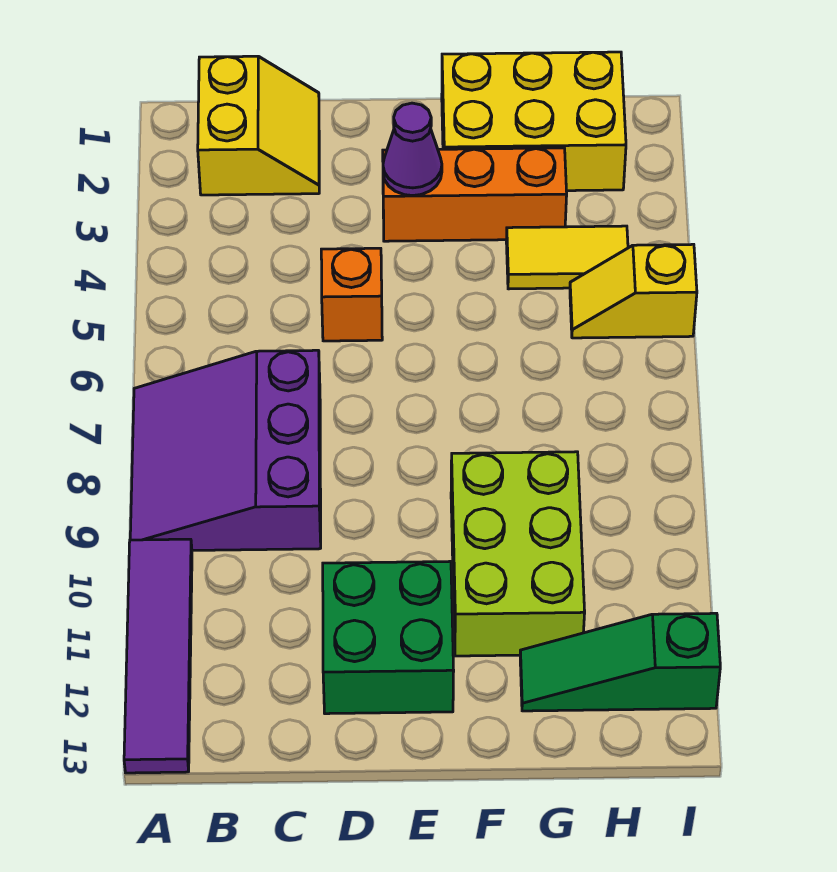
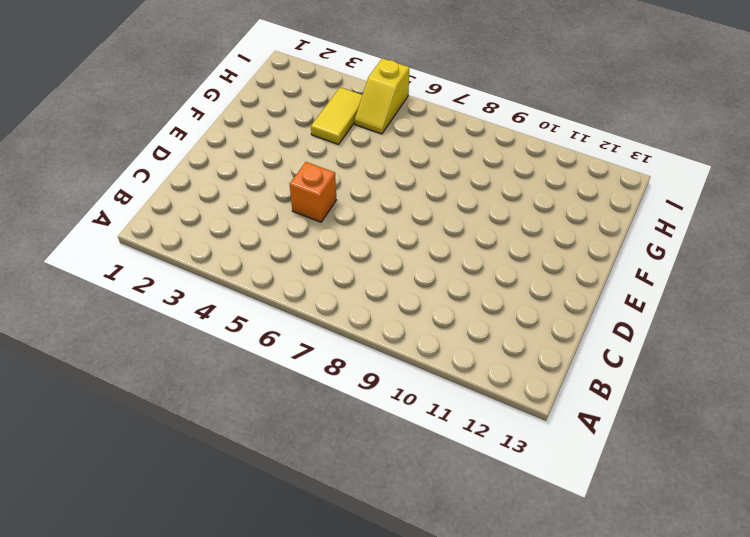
none -> purple 3x3 slope [130,350,321,550]
none -> purple 1x4 tile [124,539,192,773]
none -> yellow 2x2 slope [198,56,319,195]

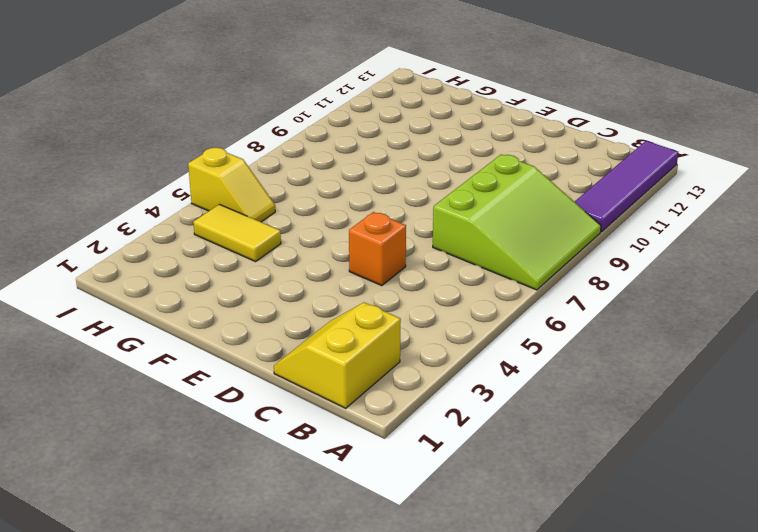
lime 3x3 slope [433,155,601,290] -> purple 3x3 slope [130,350,321,550]
none -> green 2x2 brick [323,561,454,714]
none -> orange 1x3 brick [383,148,567,241]
none -> yellow 2x3 brick [442,52,626,191]

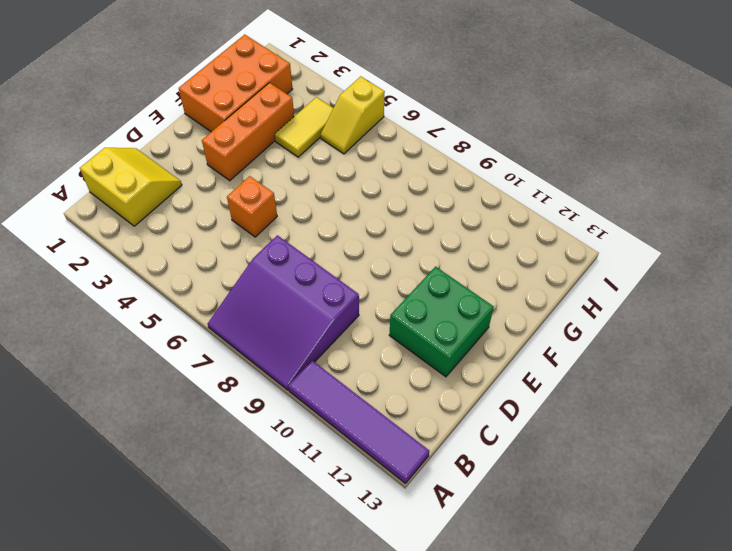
orange 2x3 brick [179,35,292,132] -> yellow 2x3 brick [442,52,626,191]
none -> lime 2x3 brick [451,452,585,656]
none -> green 1x3 slope [520,613,720,711]
none -> purple 1x1 cone [383,103,442,196]

